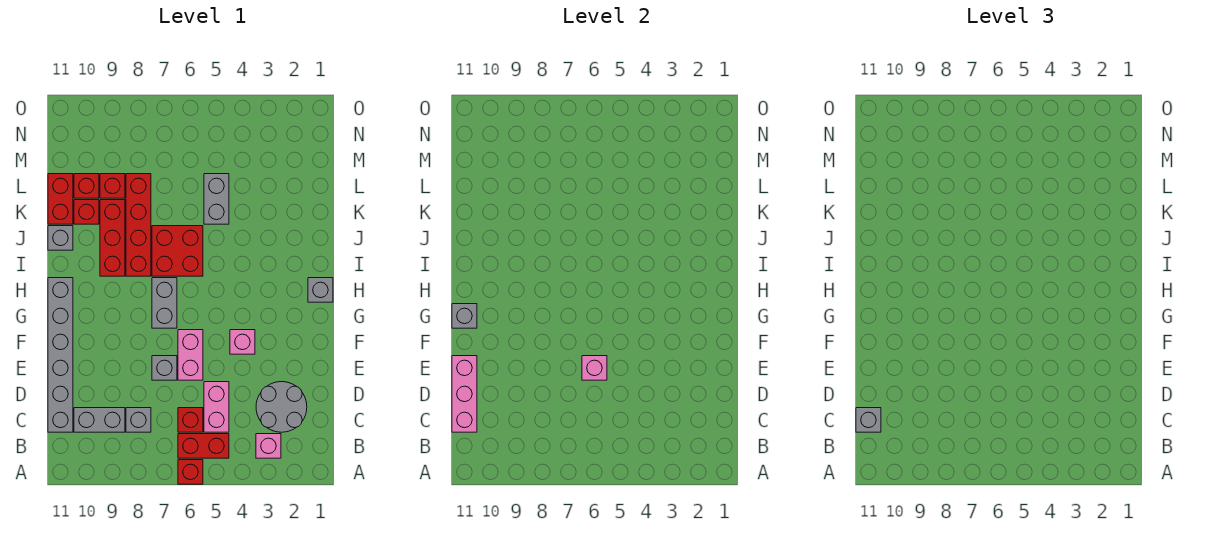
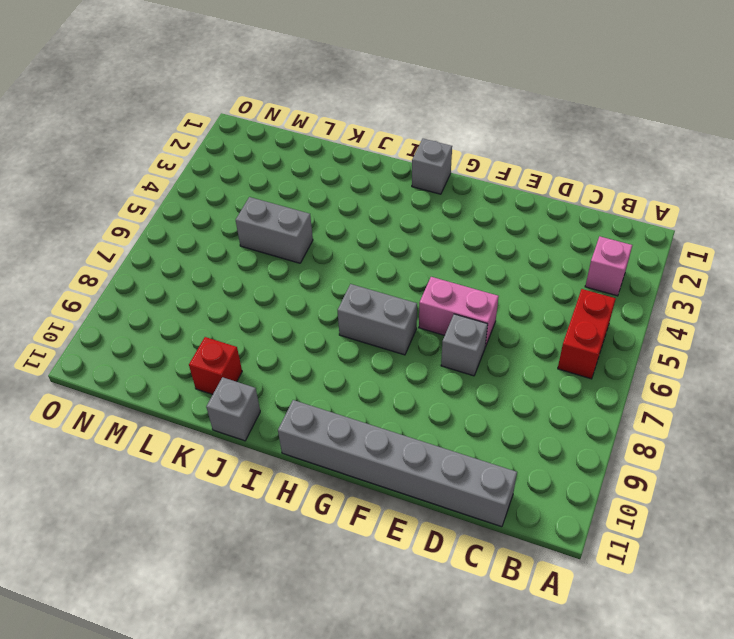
none -> red 1x1 brick [178,460,203,484]
none -> grey 2x2 round brick [256,382,307,432]
none -> pink 1x2 brick [204,382,229,432]

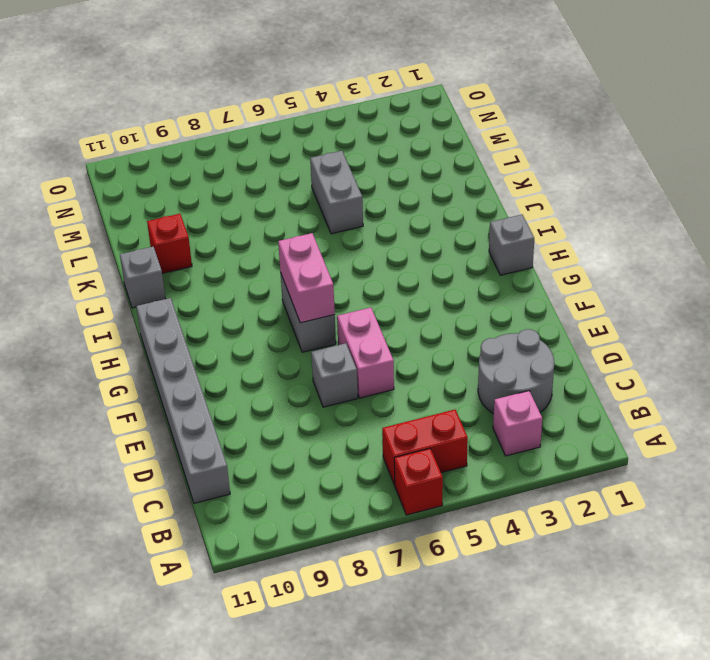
pink 1x2 brick [278,233,335,323] -> pink 1x2 brick moved to [204,382,229,432]
none -> red 1x1 brick [178,408,203,432]
none -> grey 1x1 brick [126,408,151,432]
none -> grey 1x2 brick [74,408,125,432]

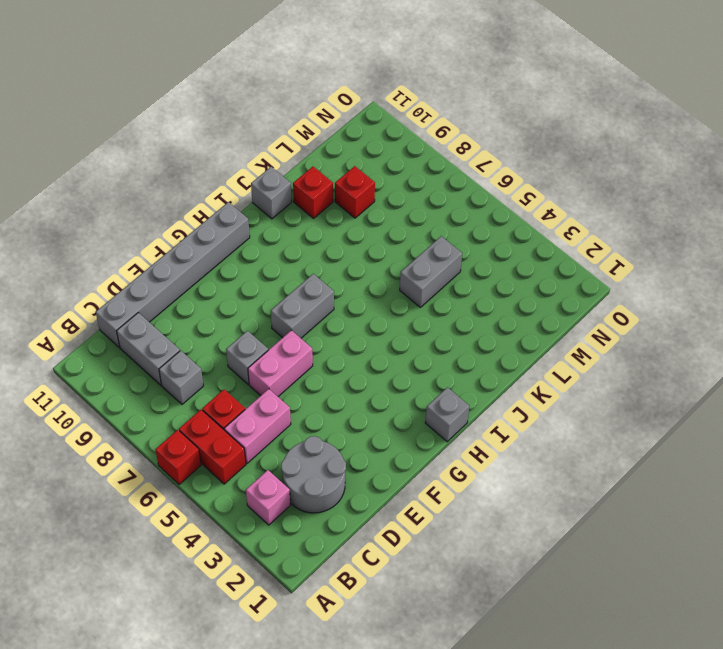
none -> pink 1x1 brick [230,330,255,354]
none -> red 2x2 brick [152,226,203,276]
none -> red 1x4 brick [126,174,151,276]

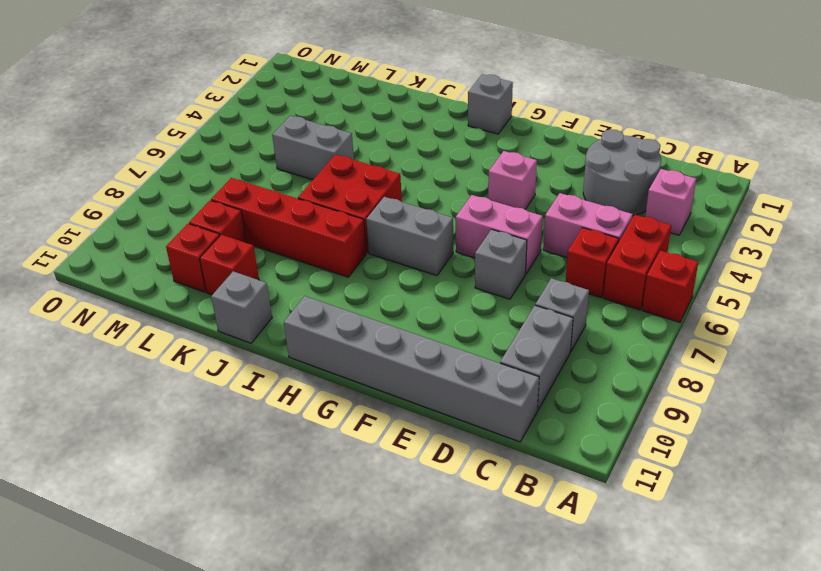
none -> red 1x3 brick [100,200,125,276]
none -> red 1x2 brick [48,174,73,224]
none -> pink 1x3 brick [452,356,477,432]

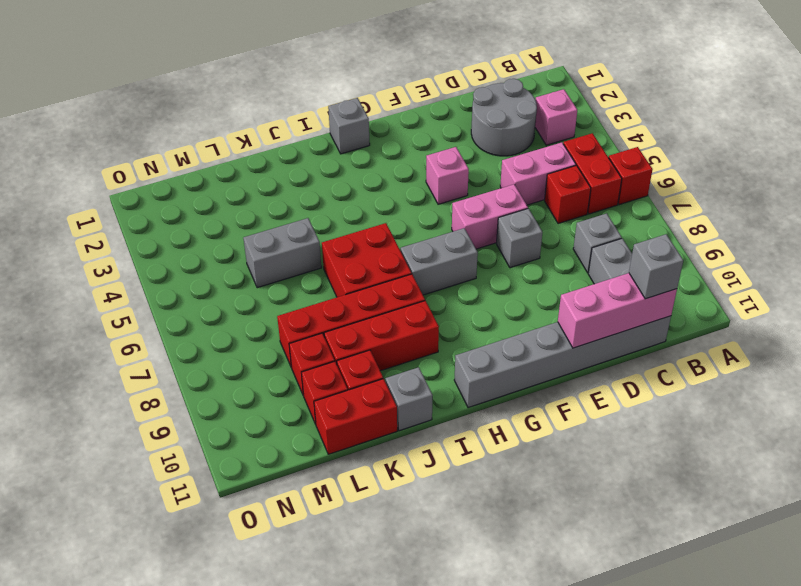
none -> pink 1x1 brick [582,356,607,380]
none -> grey 1x1 brick [452,304,477,328]

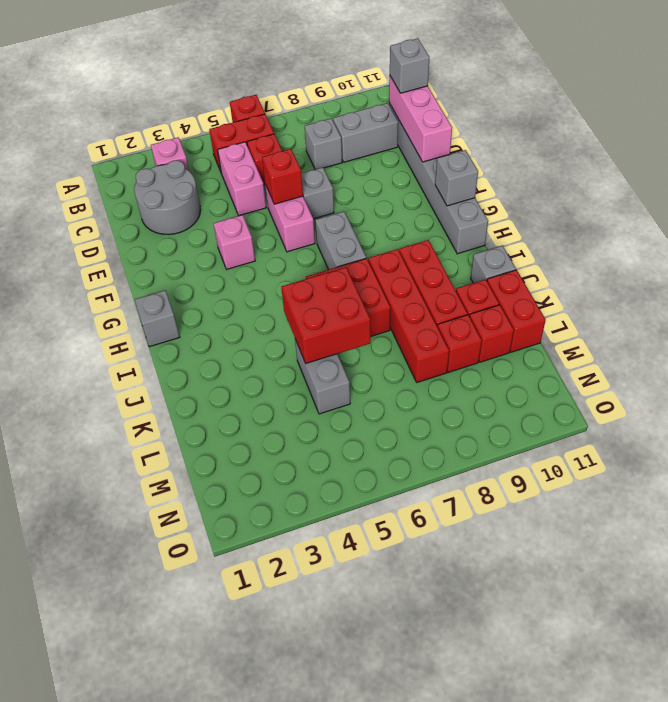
red 1x1 brick [262,149,303,204] -> pink 1x1 brick [582,356,607,380]
red 2x2 brick [281,267,371,363] -> none

